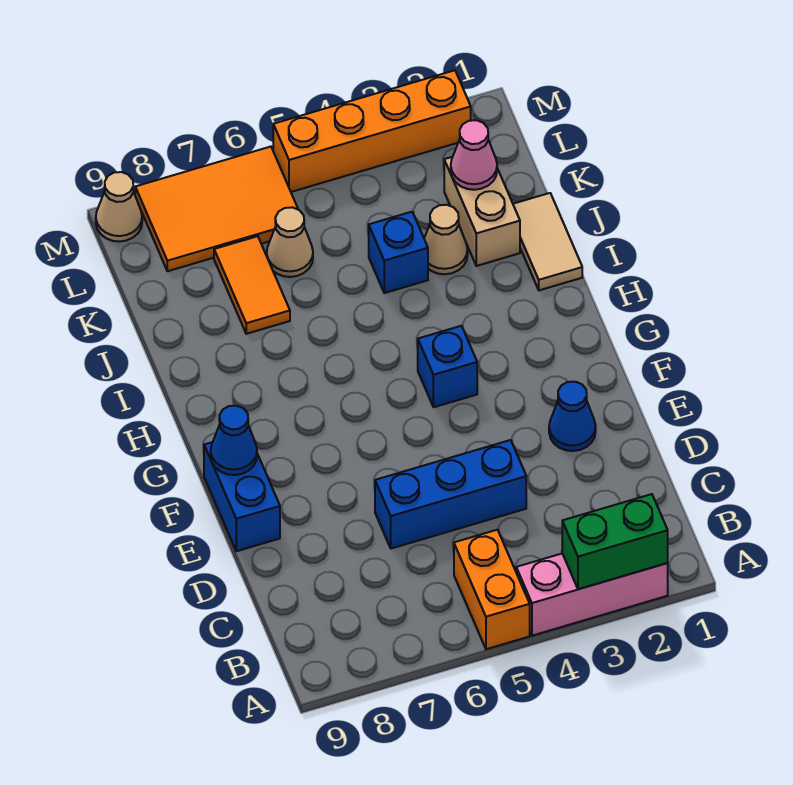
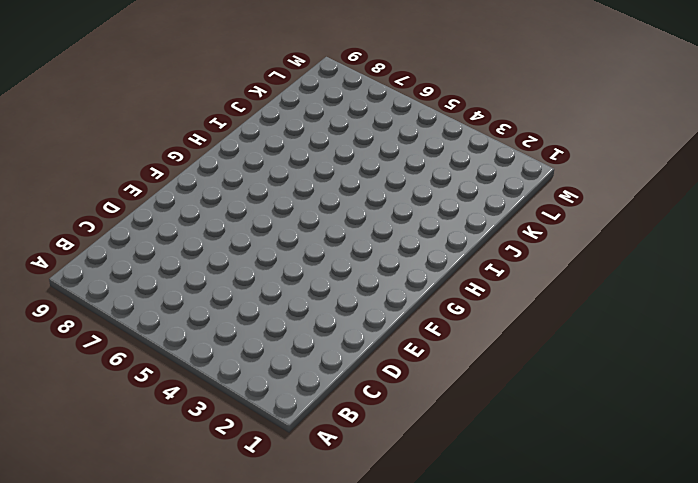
none -> pink 1x3 brick [516,554,668,636]
none -> orange 1x2 brick [454,530,530,649]
none -> blue 1x3 brick [375,440,526,549]

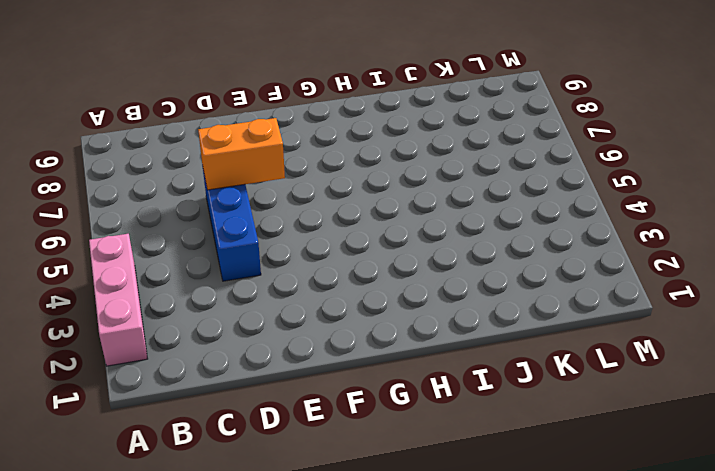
orange 1x2 brick [198,118,285,190] -> orange 1x2 brick moved to [454,530,530,649]
none -> blue 1x1 cone [549,382,596,451]
none -> blue 1x2 brick [204,442,280,551]
none -> blue 1x1 brick [418,326,477,407]

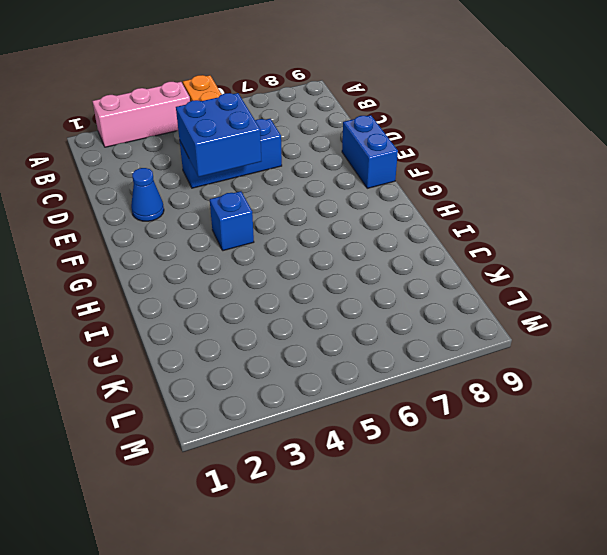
blue 2x2 brick [176,93,261,177] -> none
none -> tan 1x2 tile [513,193,582,290]
none -> tan 1x2 brick [444,157,520,266]
none -> tan 1x1 cone [424,205,468,274]

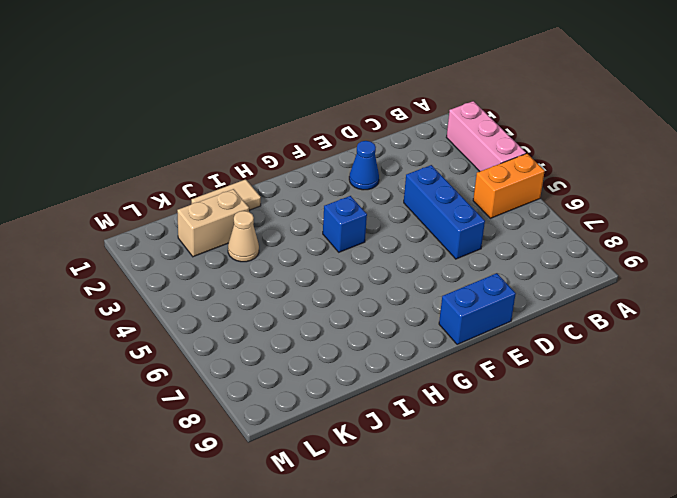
none -> blue 1x1 brick [369,212,428,293]
none -> orange 1x2 tile [214,236,290,334]
none -> tan 1x1 cone [267,207,313,277]

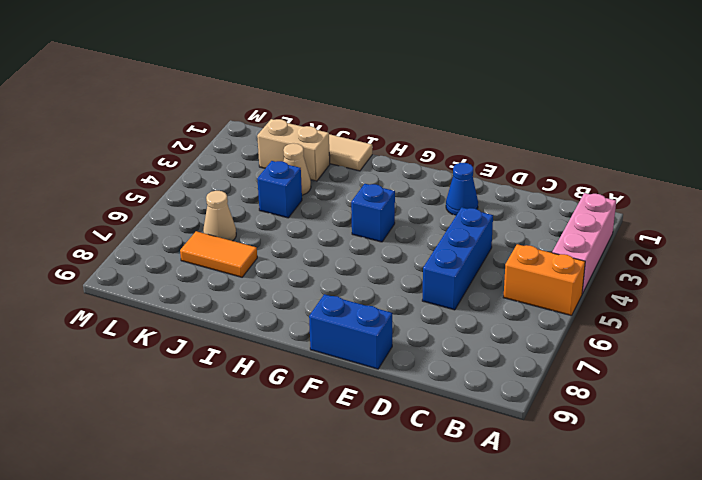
none -> orange 2x3 tile [135,147,298,271]
none -> orange 1x4 brick [273,70,471,192]
none -> tan 1x1 cone [96,172,142,242]

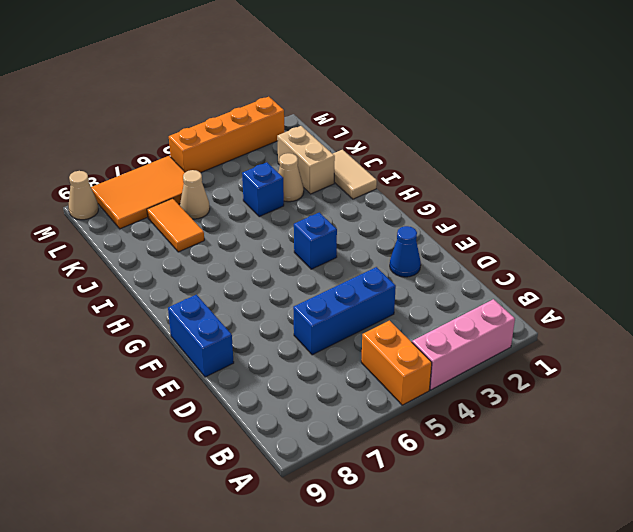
none -> green 1x2 brick [562,494,668,589]
none -> blue 1x1 cone [211,406,257,475]
none -> pink 1x1 cone [451,120,497,190]

